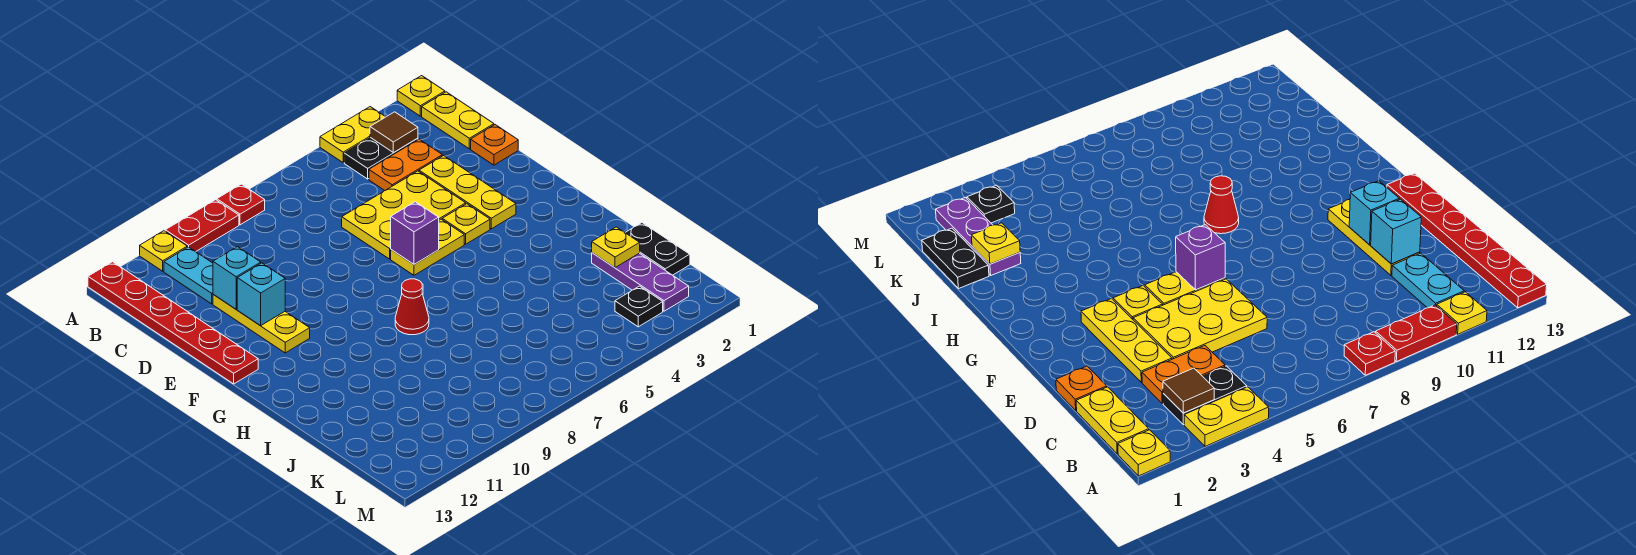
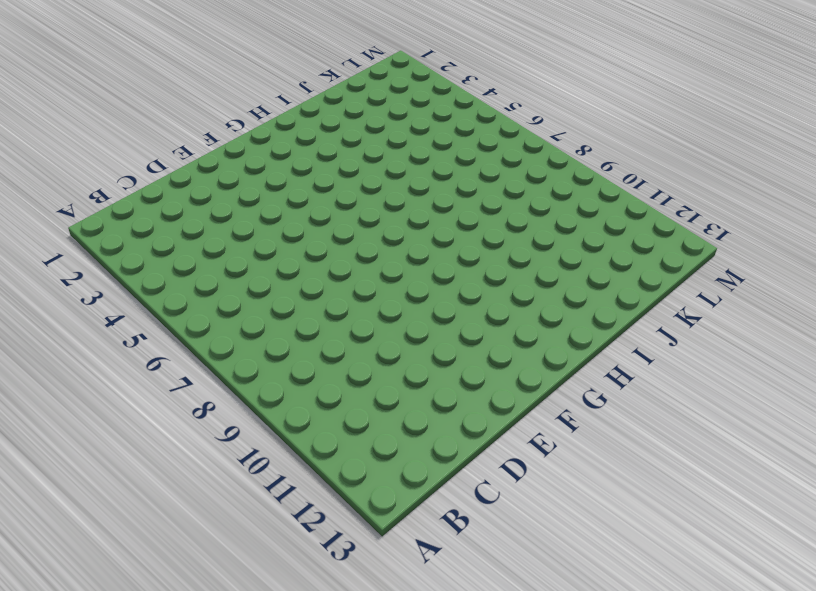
none -> yellow 1x1 plate [397,76,445,116]
none -> yellow 1x2 plate [320,107,385,163]
none -> red 1x1 plate [217,184,265,225]

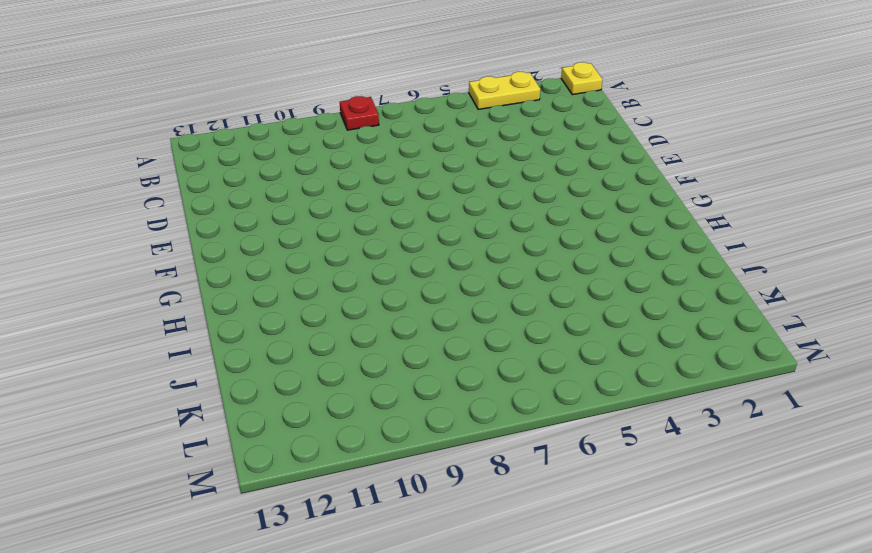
none -> red 1x2 plate [165,200,239,251]
none -> yellow 1x1 plate [140,231,187,271]
none -> red 1x6 plate [88,262,258,384]

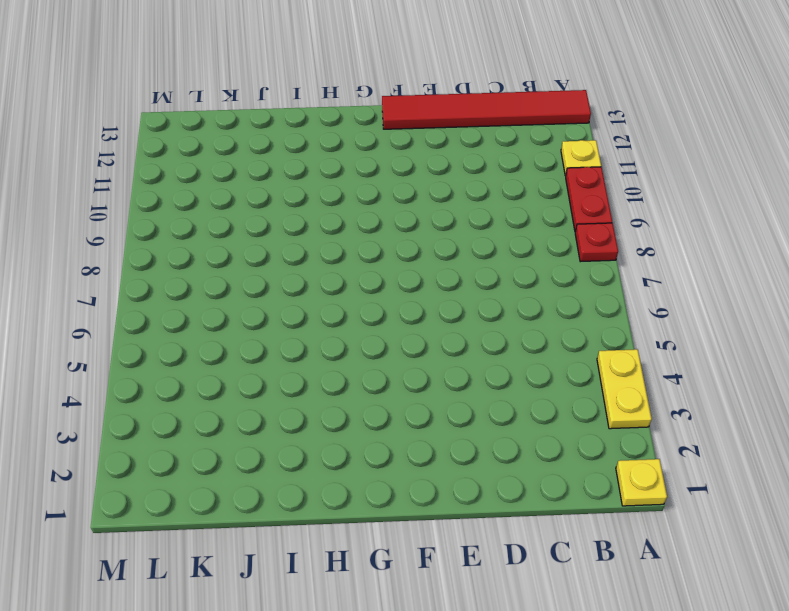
red 1x6 tile [382,90,591,129] -> red 1x6 plate [88,262,258,384]
none -> yellow 1x2 plate [422,92,494,149]
none -> black 1x2 plate [344,137,418,179]
none -> cyan 1x2 plate [164,247,213,304]

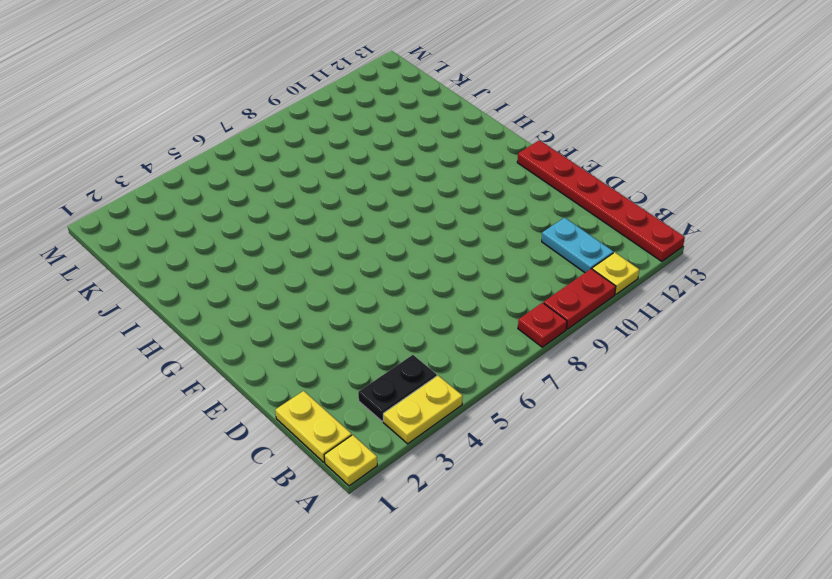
none -> orange 1x2 plate [369,139,442,191]
none -> orange 1x1 plate [471,125,518,165]
none -> yellow 1x3 plate [419,156,516,229]

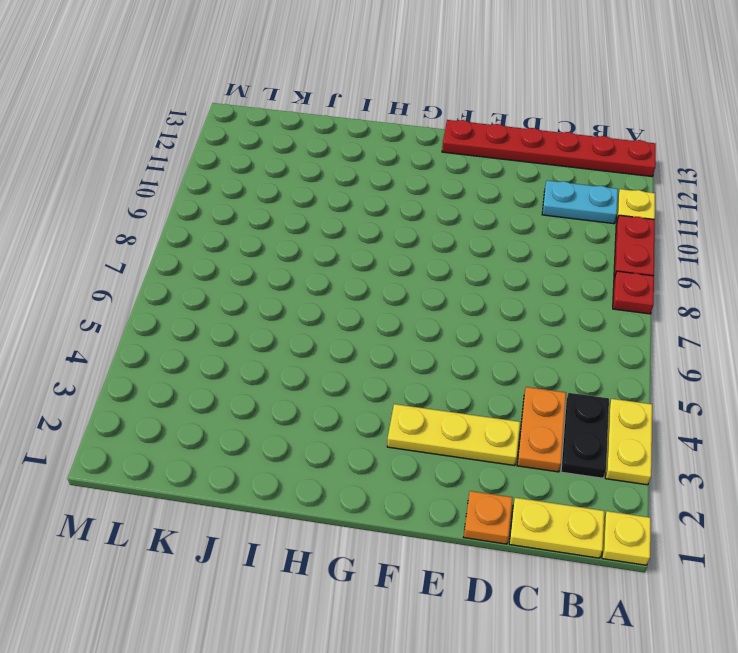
none -> yellow 2x3 plate [342,171,466,259]
none -> yellow 1x3 plate [213,294,310,353]
none -> yellow 1x1 plate [442,204,490,244]

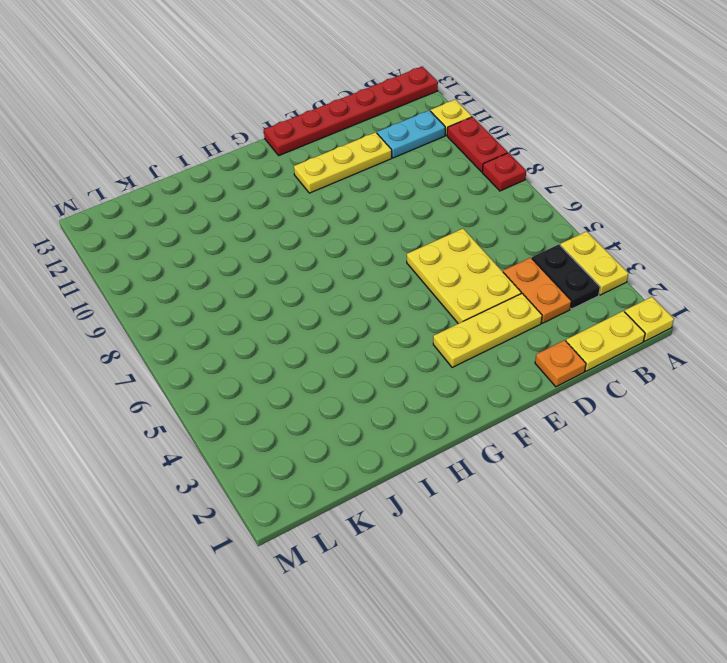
none -> yellow 1x1 plate [442,204,490,244]
none -> yellow 1x2 plate [391,219,464,275]
none -> red 1x1 cone [395,279,429,335]

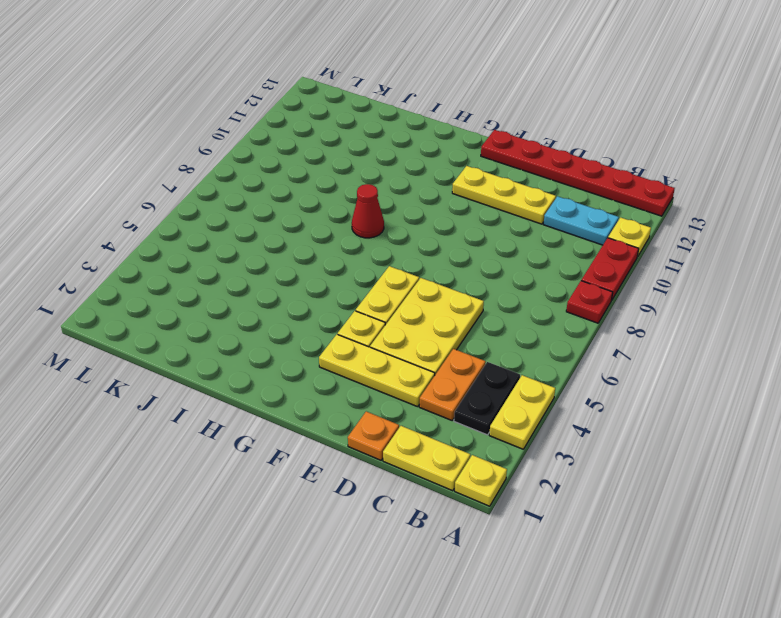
none -> black 1x2 plate [625,223,690,275]
none -> purple 1x3 plate [592,253,689,311]
none -> black 1x1 plate [615,286,663,327]

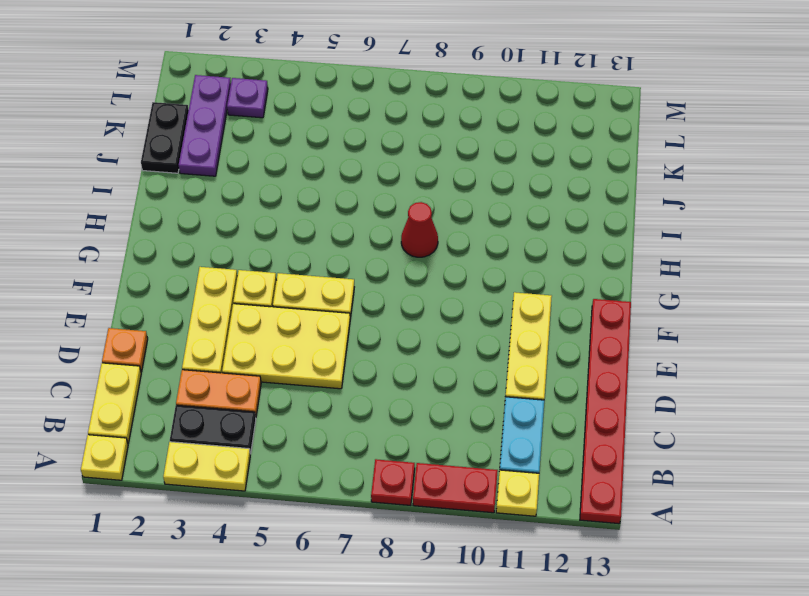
purple 1x1 plate [227,78,268,118] -> black 1x1 plate [615,286,663,327]
none -> brown 1x1 tile [370,112,418,153]
none -> cyan 1x1 brick [213,247,261,309]
none -> cyan 1x1 brick [237,263,285,326]

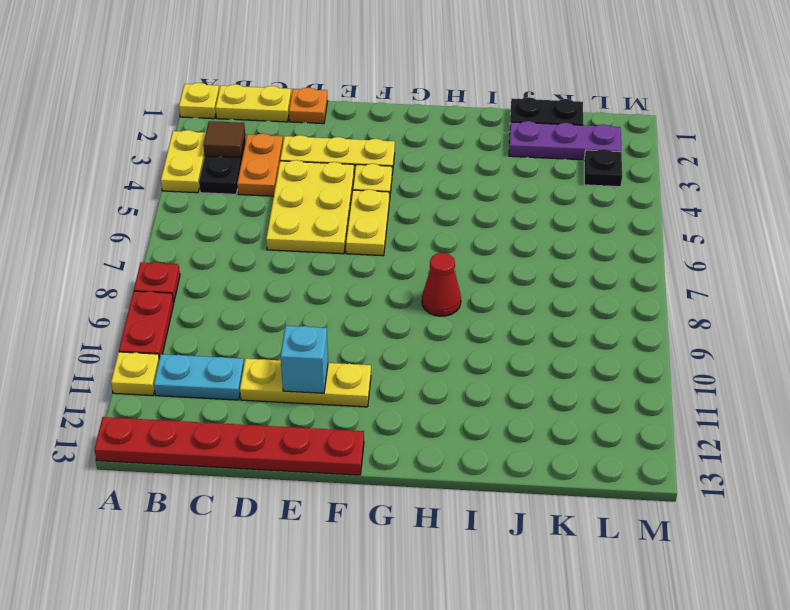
none -> cyan 1x1 brick [213,247,261,309]
none -> purple 1x1 brick [391,202,439,264]
none -> yellow 1x1 plate [592,227,640,268]

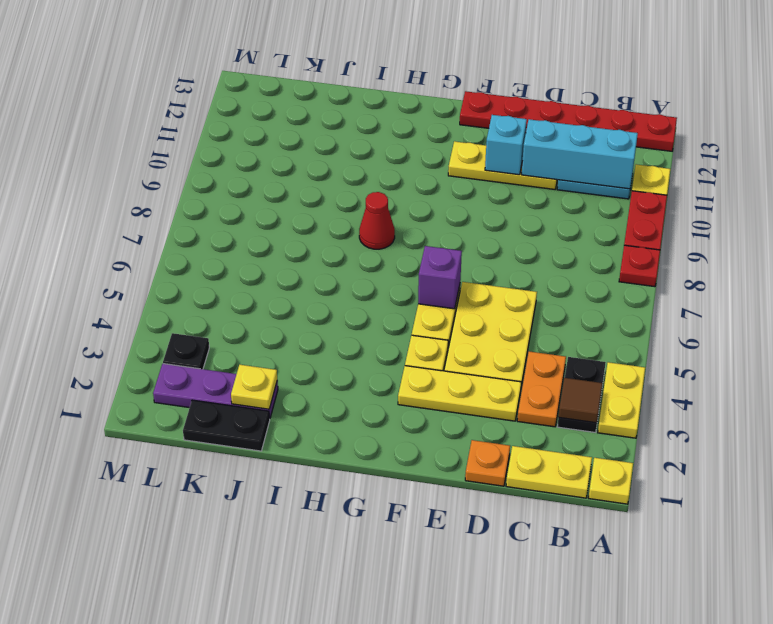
cyan 1x3 brick [522,119,638,189] -> cyan 1x1 brick [213,247,261,309]

